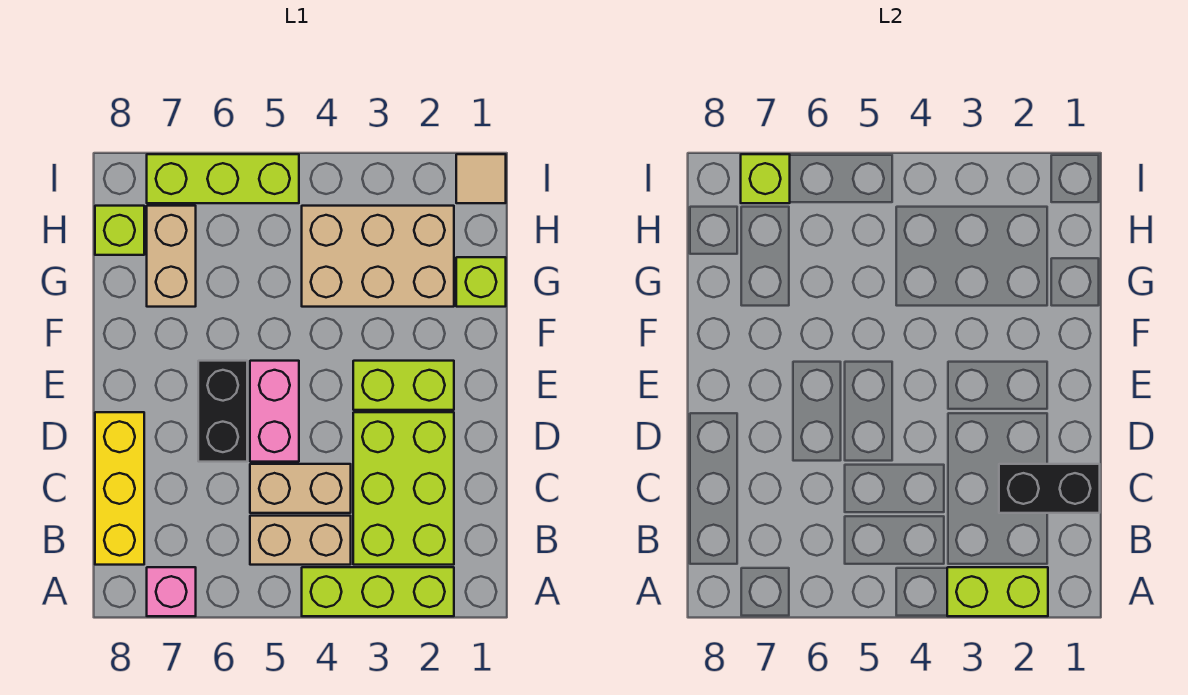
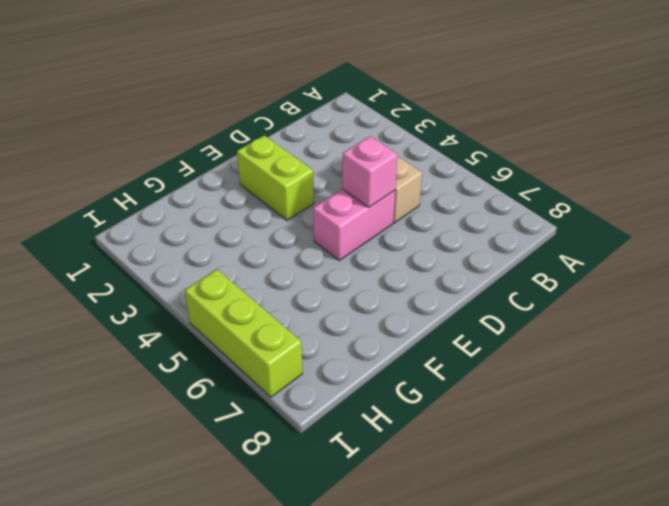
pink 1x1 brick [342,136,398,207] -> pink 1x1 brick moved to [147,567,196,616]
none -> lime 1x3 brick [302,567,454,616]
none -> lime 2x3 brick [353,412,454,565]
none -> tan 1x2 brick [250,516,351,565]

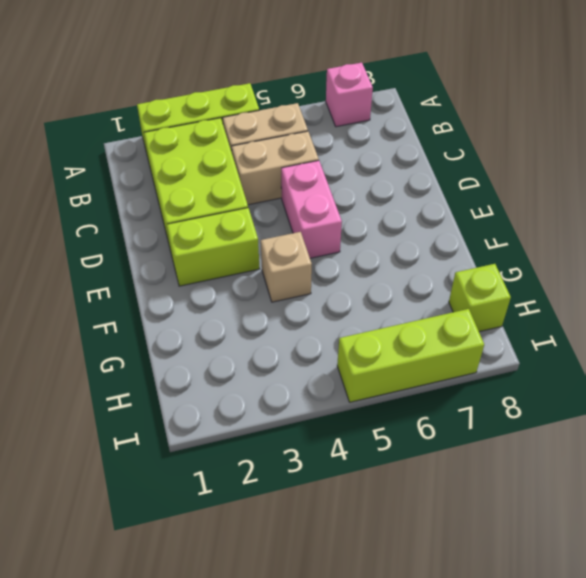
tan 1x1 brick [261,232,312,302] -> none
none -> yellow 1x3 brick [95,412,144,565]
none -> black 1x2 brick [198,361,247,462]
none -> lime 1x1 brick [456,257,506,307]

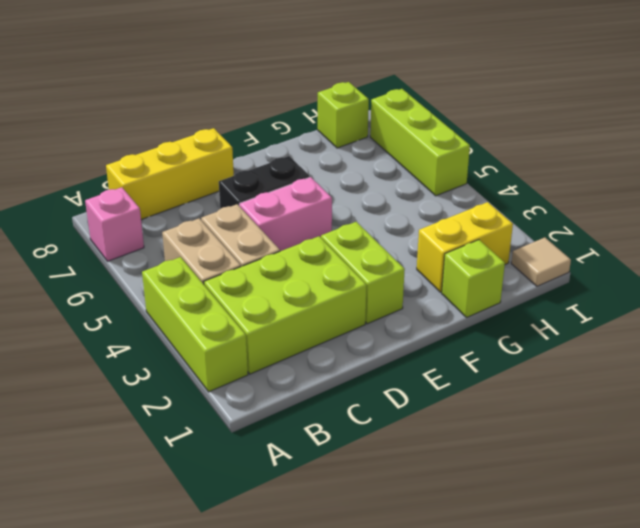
yellow 1x2 brick [417,202,513,292] -> tan 2x3 brick [302,206,454,307]
none -> tan 1x2 brick [147,206,196,307]
none -> lime 1x2 brick [947,567,1048,616]
none -> black 1x2 brick [999,464,1100,513]

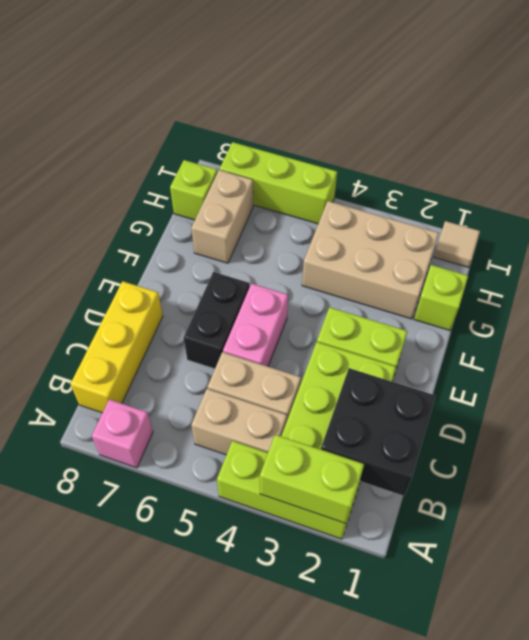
black 2x2 brick [321,368,435,496] -> black 1x2 brick [999,464,1100,513]
none -> lime 1x1 brick [741,154,790,203]

